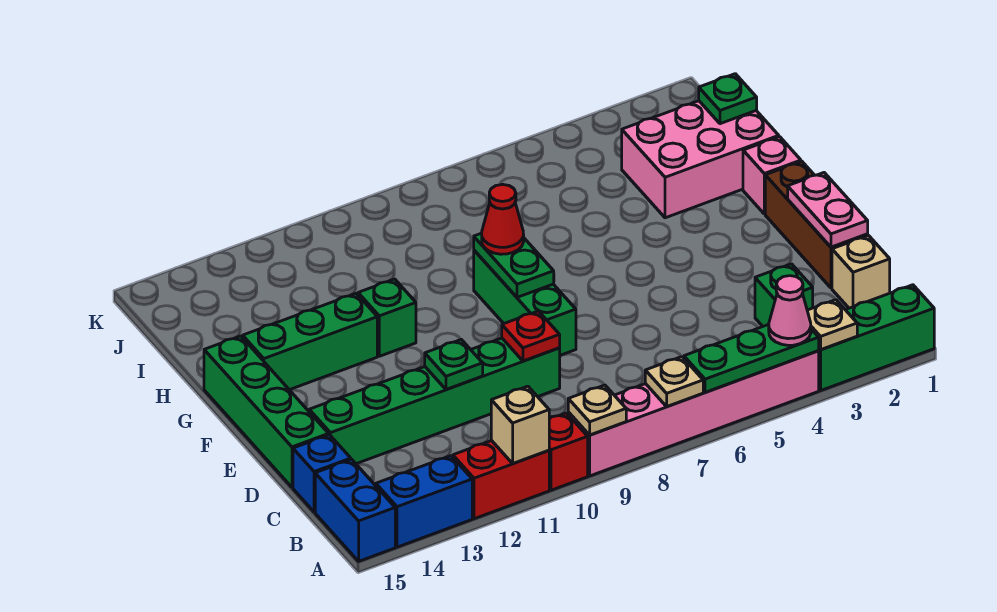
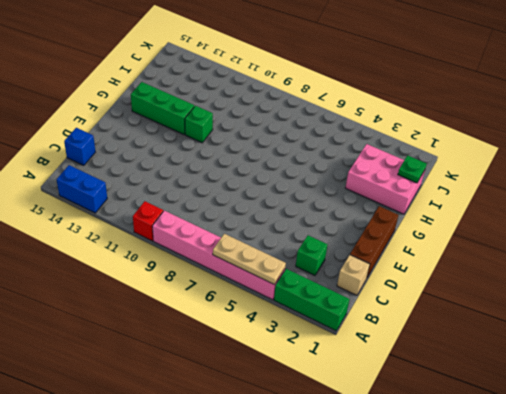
tan 1x3 plate [213,234,286,285] -> green 1x3 plate [684,325,819,392]
none -> red 1x2 brick [453,441,549,519]
none -> blue 1x2 brick [315,459,395,561]
none -> green 1x6 brick [309,338,560,464]

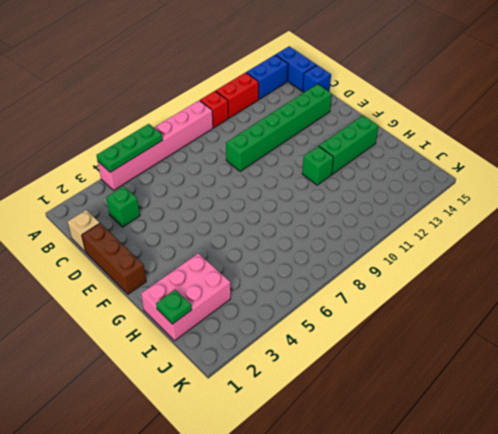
none -> green 1x3 brick [819,285,934,390]
none -> green 1x4 brick [204,336,329,487]
none -> green 1x3 brick [474,250,576,355]

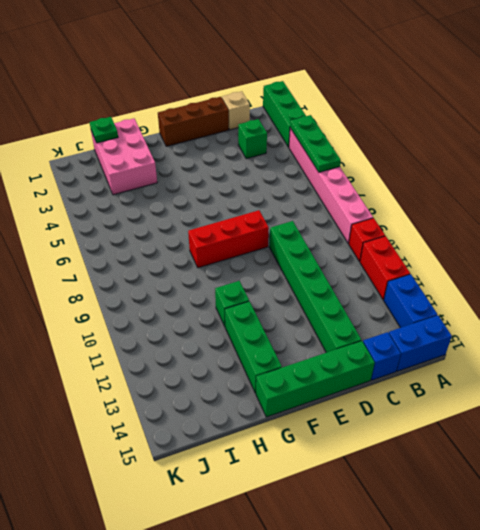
red 1x3 brick [188,210,269,268] -> green 1x3 brick [474,250,576,355]
none -> pink 1x1 brick [743,137,801,214]
none -> tan 1x1 plate [807,300,857,350]
none -> tan 1x1 plate [645,357,703,407]

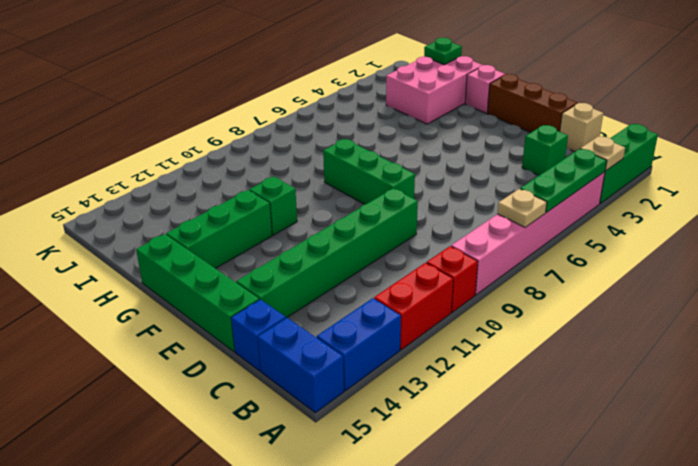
none -> tan 1x1 plate [568,385,626,435]
none -> tan 1x1 brick [491,386,549,463]
none -> pink 1x2 plate [788,173,868,247]

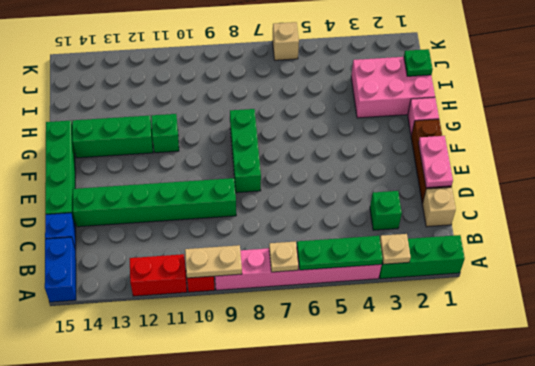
tan 1x2 plate [185,245,242,278] -> tan 1x1 plate [568,385,626,435]
tan 1x1 brick [272,22,299,60] -> tan 1x1 brick moved to [491,386,549,463]
none -> blue 1x2 brick [376,456,472,547]
none -> red 1x1 plate [502,311,560,361]
none -> green 1x1 plate [425,340,483,389]

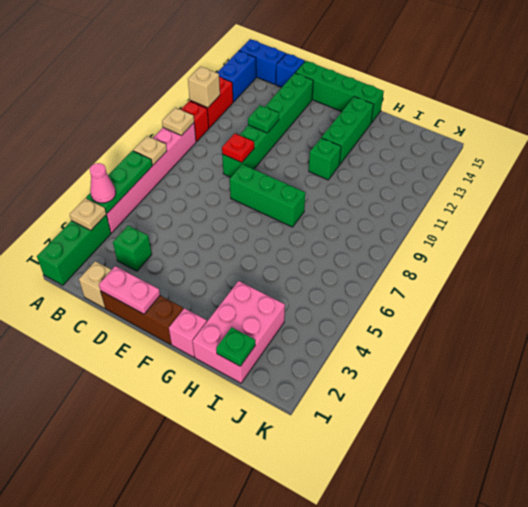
none -> green 1x2 plate [474,233,554,297]
none -> red 1x1 cone [482,184,524,254]

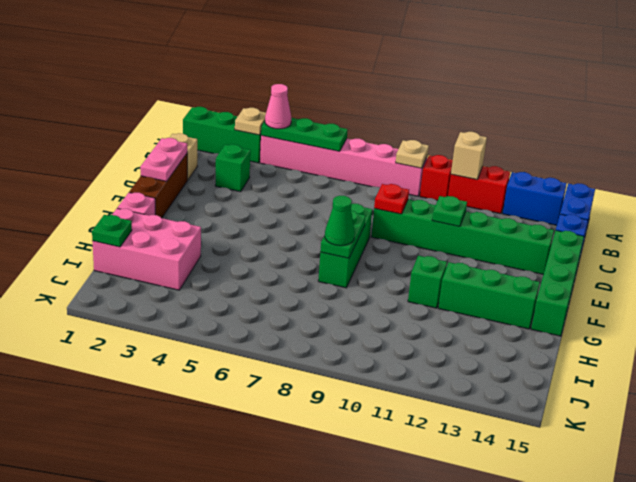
green 1x1 cone [325,196,355,246] -> red 1x1 cone [482,184,524,254]
none -> tan 1x1 plate [645,357,703,407]

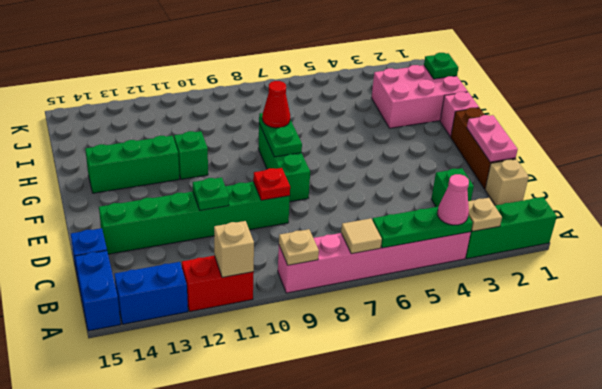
tan 1x1 tile [341,218,382,254] -> tan 1x1 plate [645,357,703,407]
none -> red 1x1 brick [549,413,588,490]
none -> green 1x4 brick [204,336,329,487]

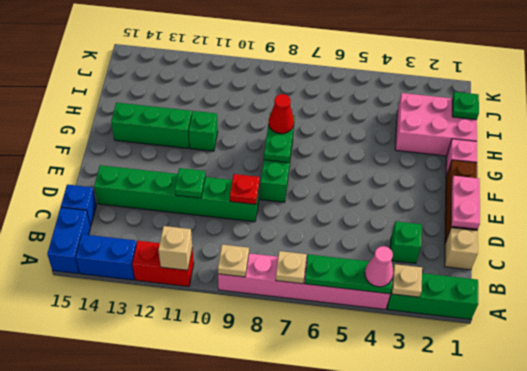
none -> red 1x1 brick [549,413,588,490]
none -> green 1x4 brick [204,336,329,487]

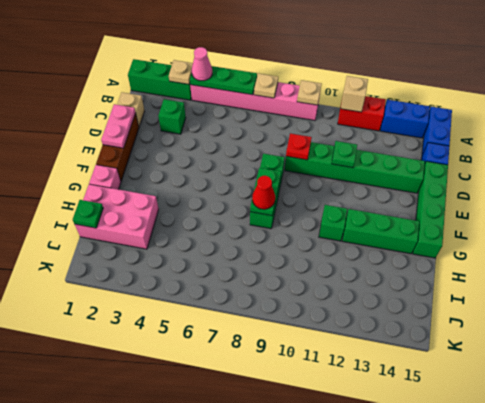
none -> red 1x1 brick [549,413,588,490]

